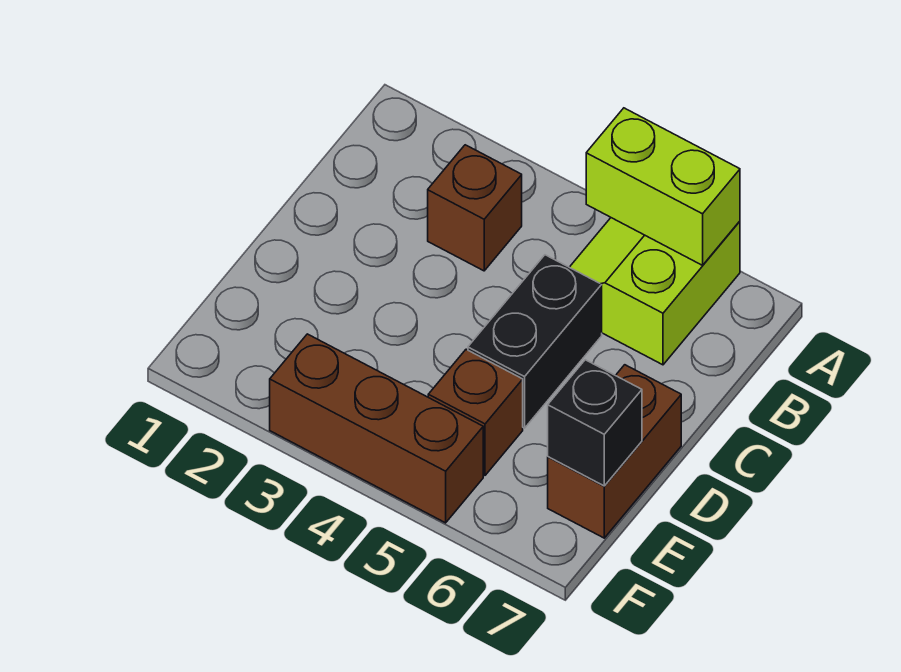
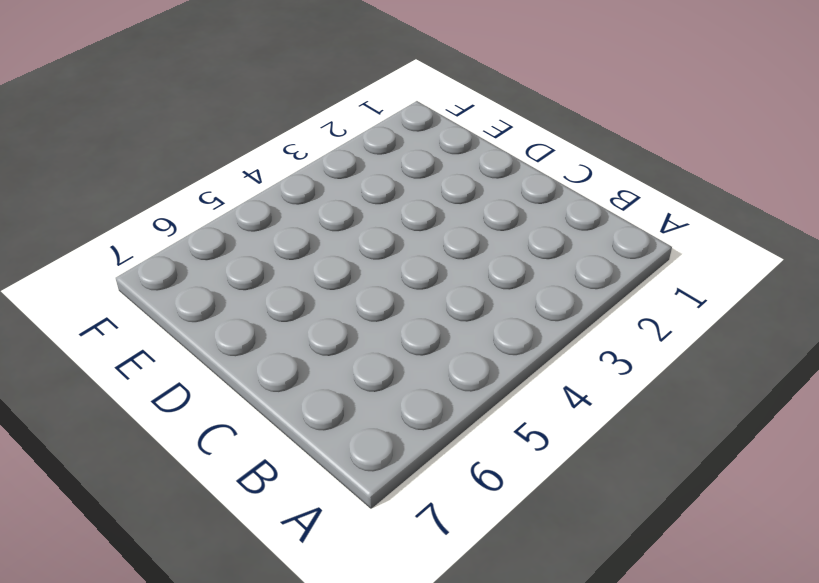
none -> lime 2x2 slope [569,218,740,365]
none -> brown 1x1 brick [428,145,522,271]

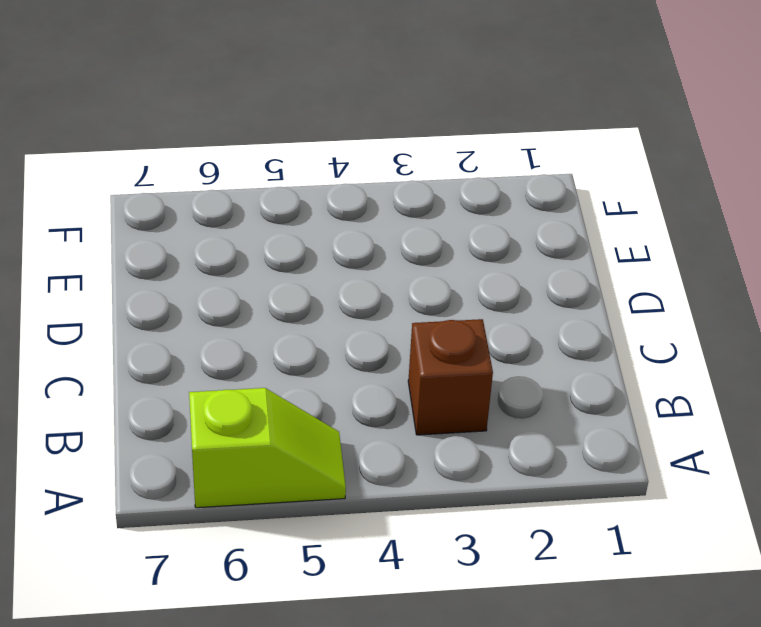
lime 1x2 slope [189,388,346,508] -> lime 2x2 slope [569,218,740,365]
none -> black 1x2 brick [468,255,602,428]
none -> brown 1x2 brick [548,365,681,538]

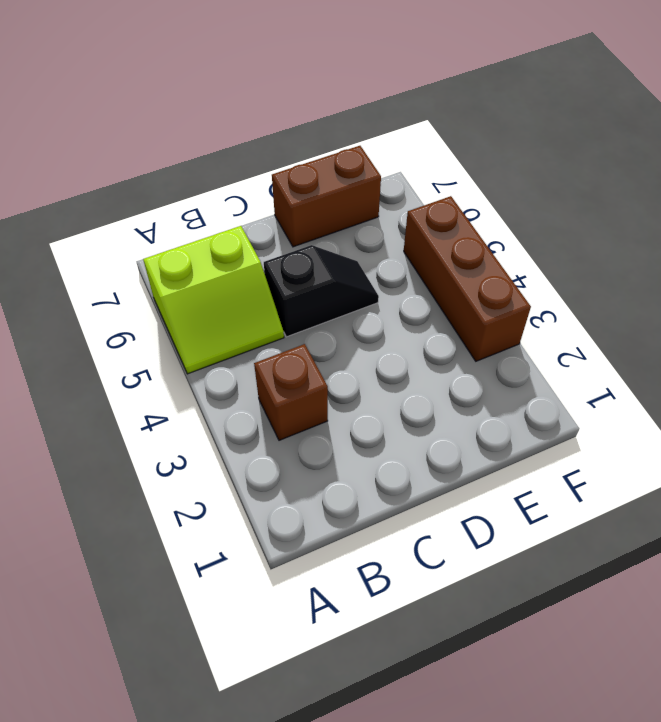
black 1x2 slope [264,245,379,337] -> black 1x2 brick [468,255,602,428]
none -> brown 1x1 brick [428,349,523,475]
none -> lime 1x2 brick [586,108,740,265]

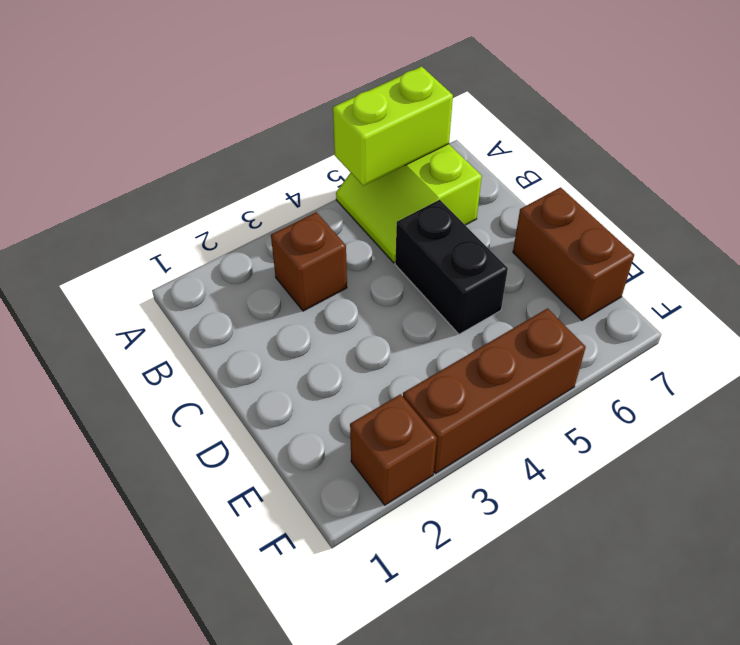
brown 1x1 brick [350,394,437,505] -> brown 1x1 brick moved to [428,349,523,475]
none -> black 1x1 brick [548,360,642,486]

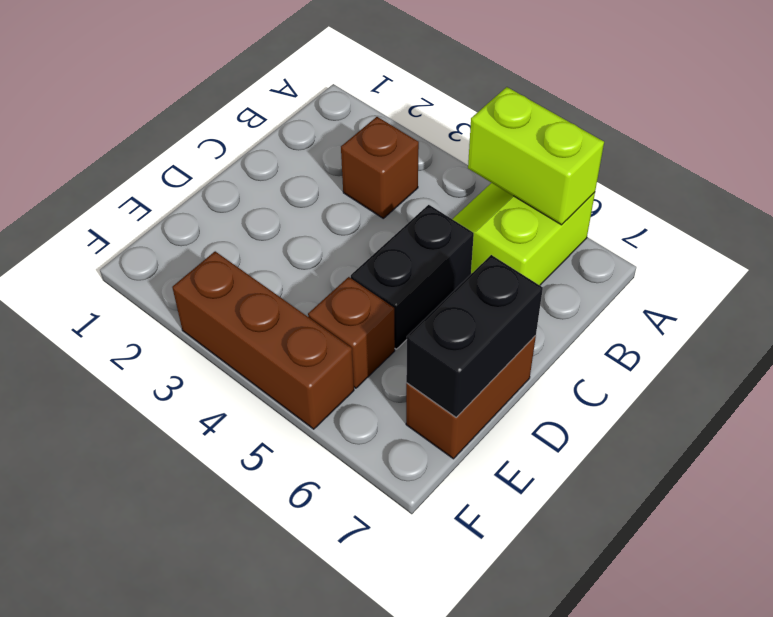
black 1x2 brick [406,255,543,417] -> black 1x1 brick [548,360,642,486]

